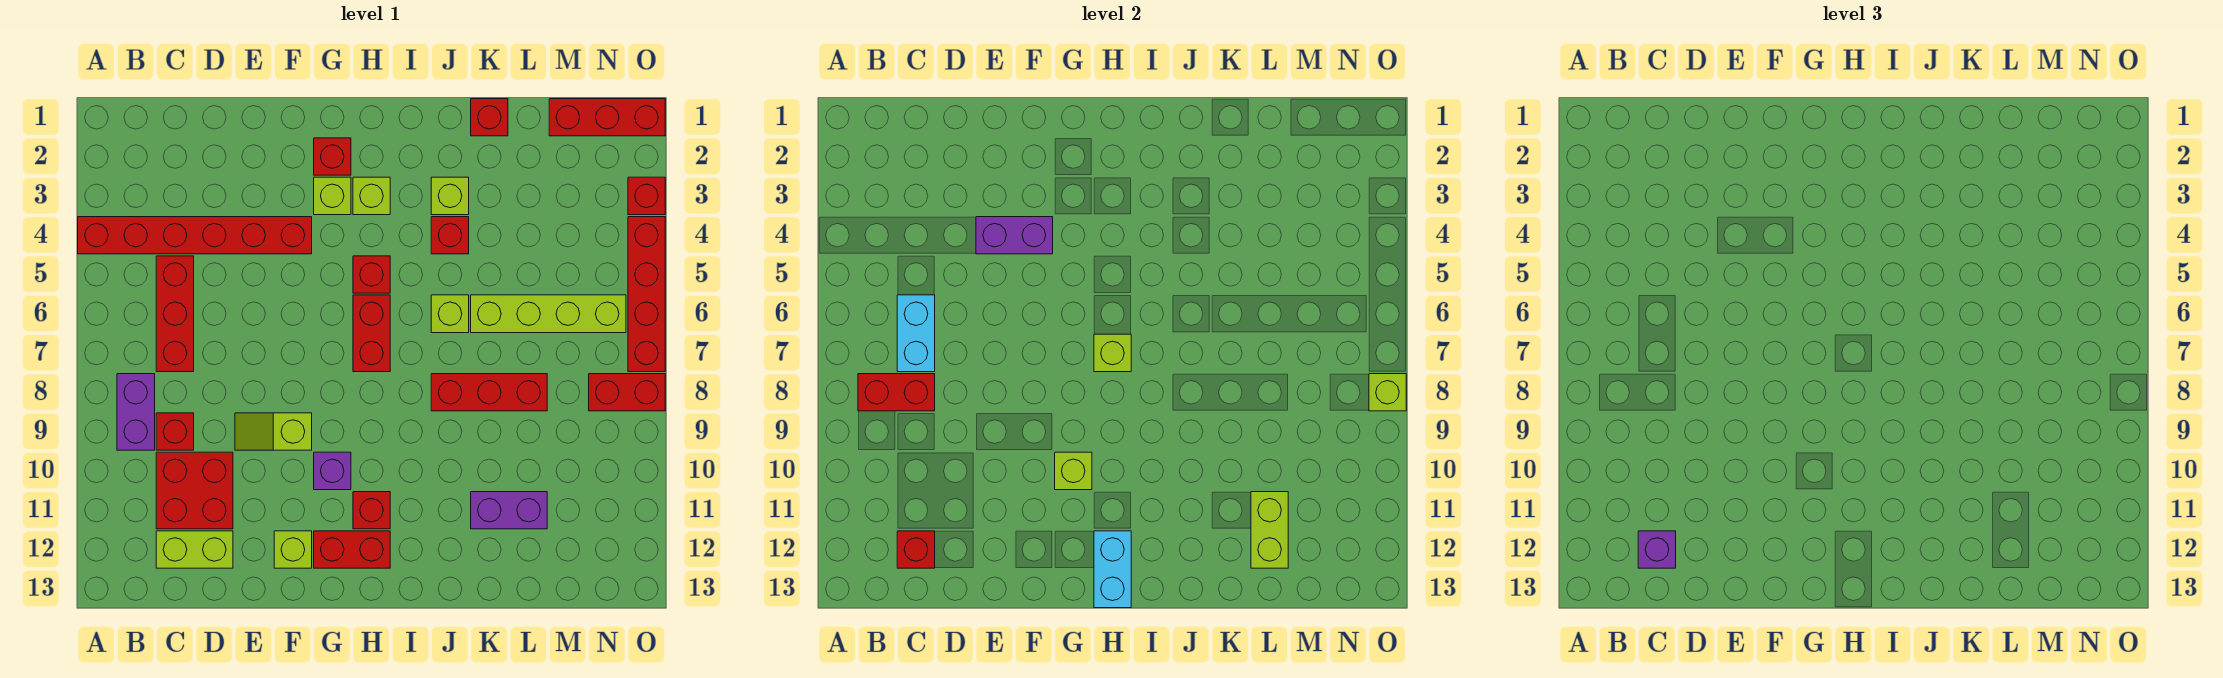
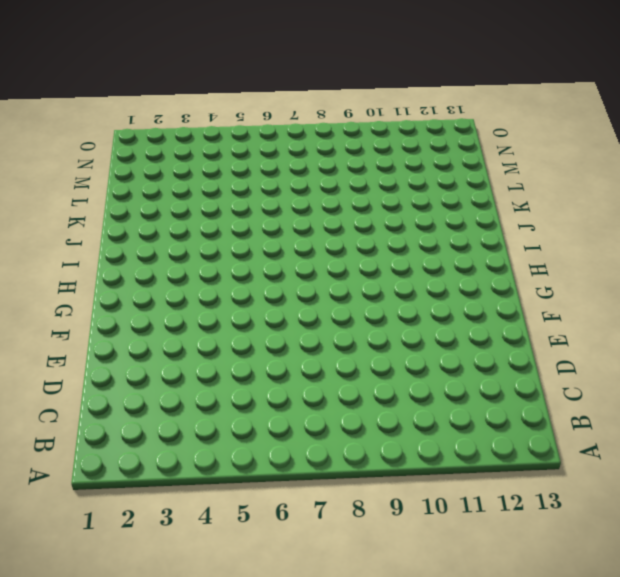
none -> red 1x6 brick [78,217,312,254]
none -> purple 1x2 brick [117,374,155,450]
none -> red 1x3 brick [156,256,194,372]
none -> red 1x1 brick [156,413,194,450]

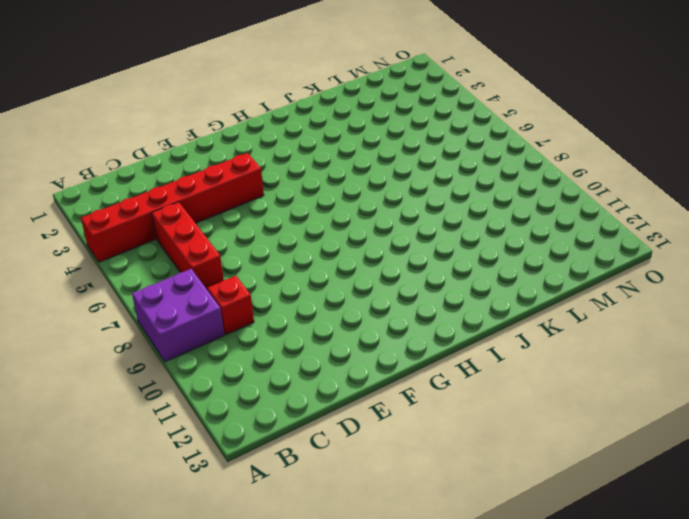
purple 2x2 brick [132,269,224,362] -> purple 1x2 brick [117,374,155,450]
none -> red 2x2 brick [156,452,233,529]
none -> lime 1x2 brick [156,531,233,568]
none -> lime 1x2 slope [235,413,312,450]
none -> lime 1x1 brick [274,531,312,568]

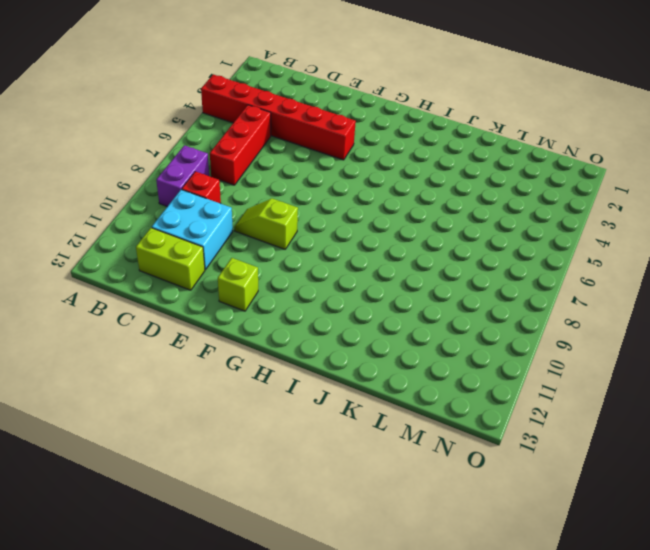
cyan 2x2 brick [152,189,233,270] -> red 2x2 brick [156,452,233,529]
none -> red 1x1 brick [314,138,351,175]
none -> lime 1x1 brick [314,177,351,215]
none -> purple 1x1 brick [314,452,351,490]
none -> red 1x2 brick [314,531,390,568]

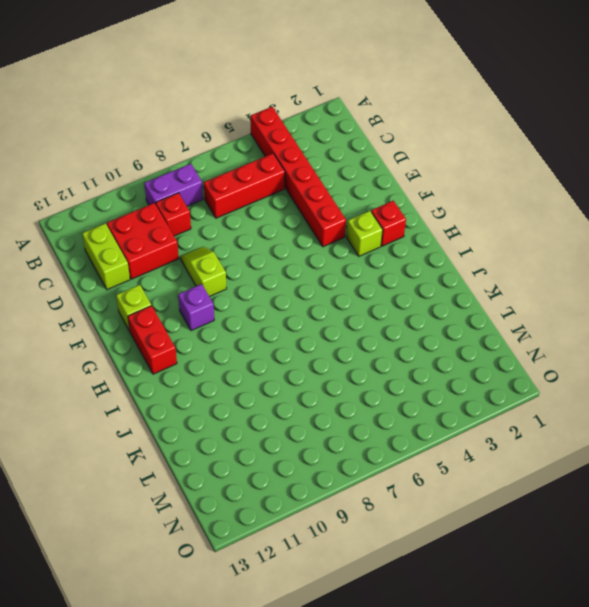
none -> lime 1x1 brick [353,177,390,215]
none -> red 1x1 brick [353,256,390,293]
none -> red 1x2 brick [353,295,390,372]
none -> red 1x1 brick [353,492,390,529]

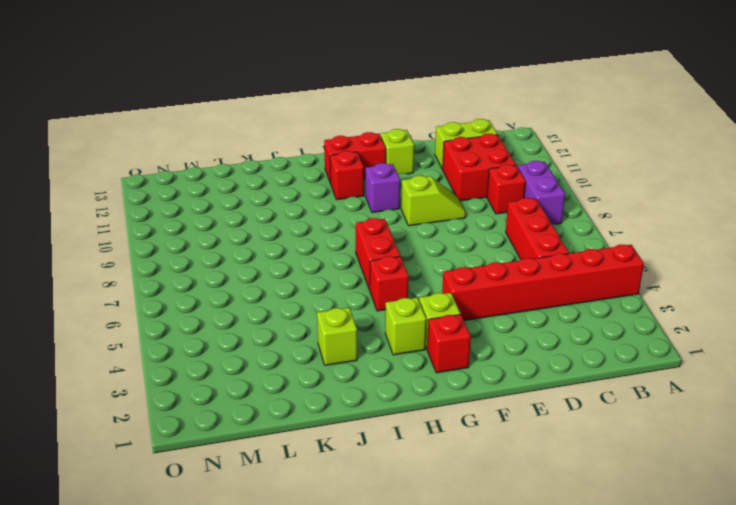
none -> red 1x1 brick [431,217,469,254]
none -> lime 1x1 brick [431,295,469,333]
none -> red 1x3 brick [431,374,547,411]
none -> red 1x1 brick [471,99,508,136]

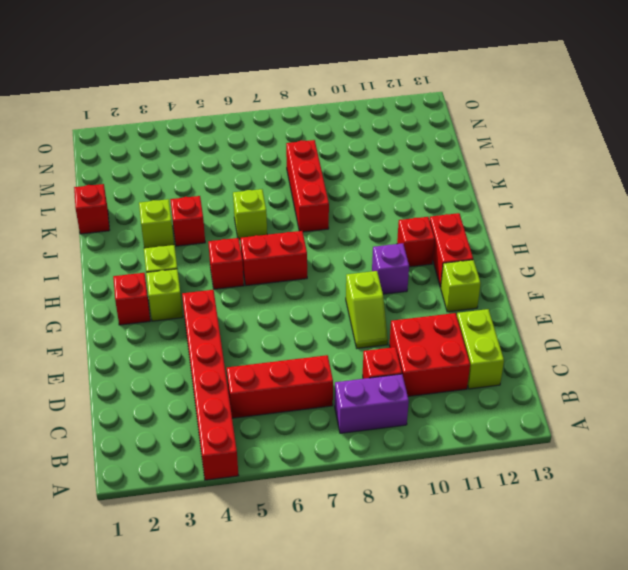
none -> lime 1x4 brick [471,295,626,333]
none -> purple 1x2 brick [471,492,547,529]
none -> red 1x3 brick [549,99,665,136]
none -> red 1x2 brick [589,374,665,411]

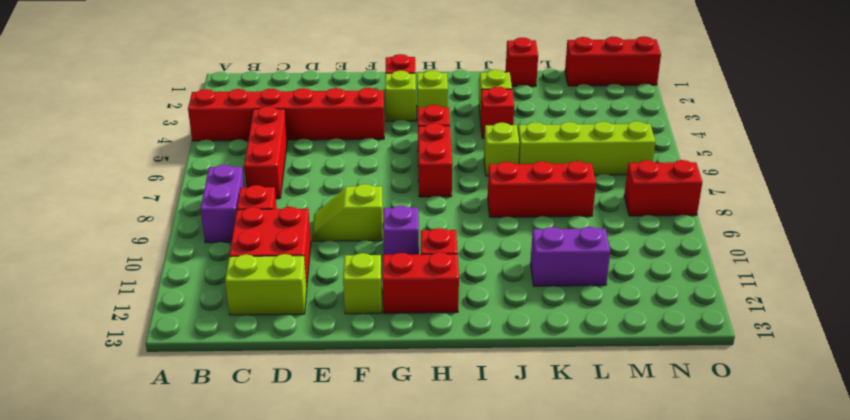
none -> red 1x1 brick [628,177,665,215]
none -> red 1x4 brick [628,217,665,372]
none -> red 1x2 brick [858,374,935,411]
none -> cyan 1x2 brick [897,295,935,372]

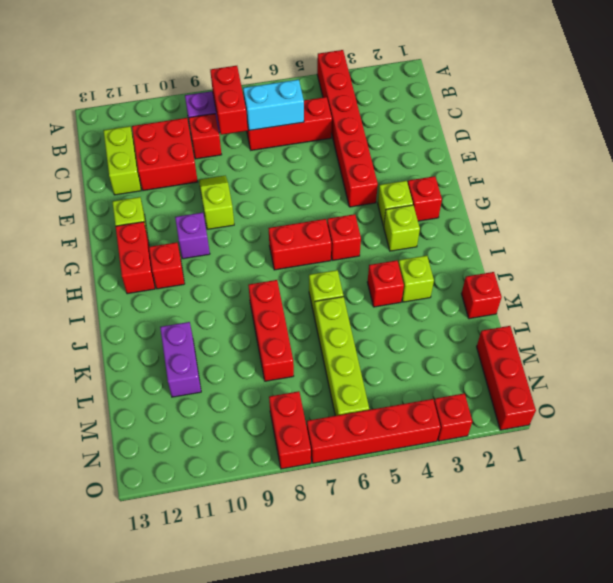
none -> red 1x1 brick [897,531,935,568]
none -> purple 1x2 brick [976,217,1053,254]
none -> lime 1x1 brick [1055,452,1092,490]
none -> lime 1x1 brick [1094,334,1131,372]

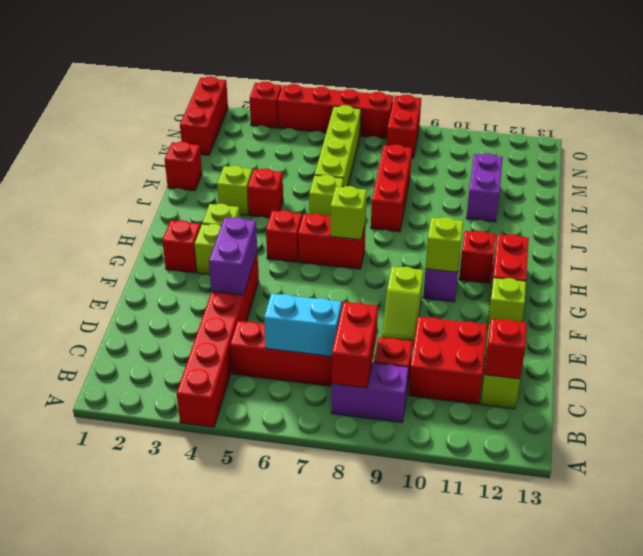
none -> cyan 1x2 brick [1094,531,1131,608]
none -> lime 1x2 brick [1251,492,1288,568]
none -> lime 1x1 brick [1369,374,1406,411]
none -> purple 1x1 brick [1638,531,1676,568]

